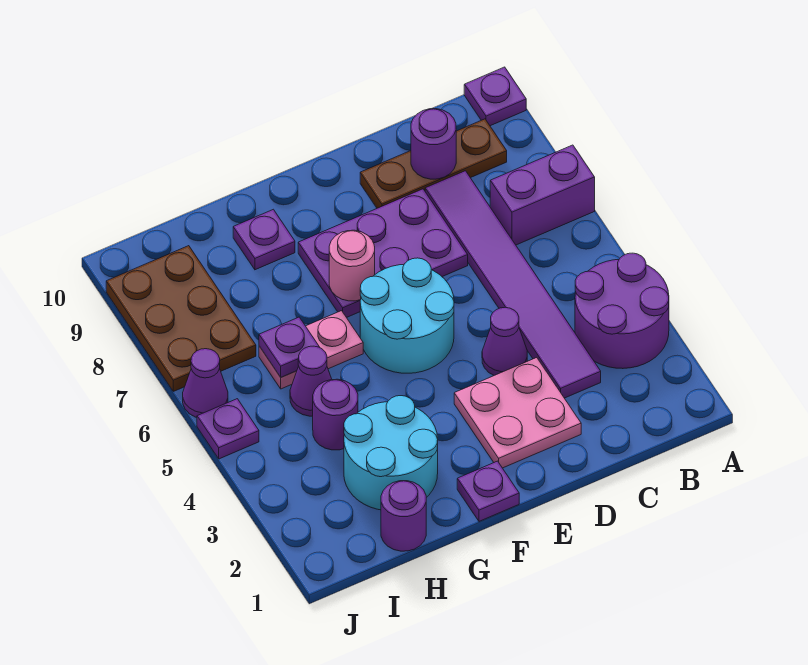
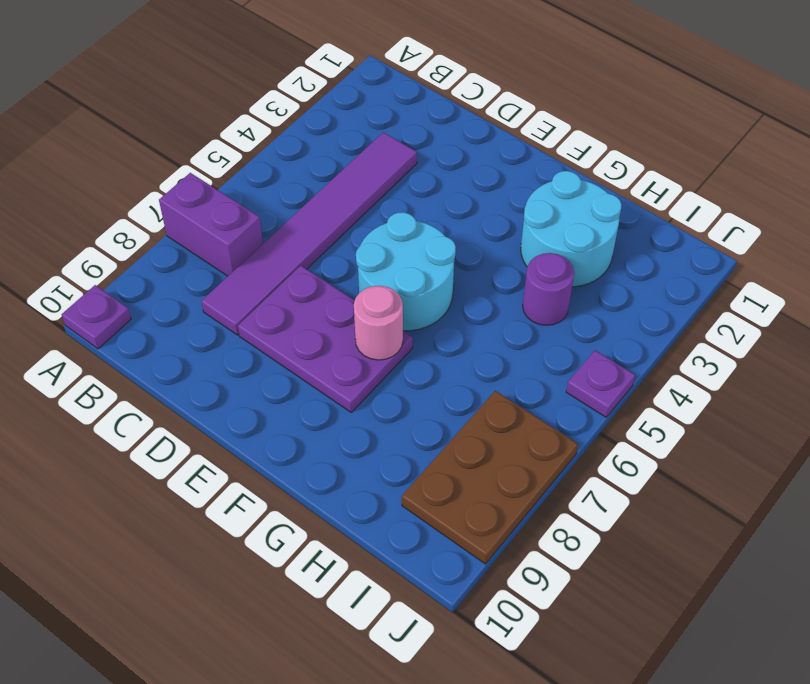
none -> purple 2x2 round brick [575,253,669,369]
none -> brown 1x3 plate [360,119,507,208]
none -> pink 2x2 plate [454,358,581,468]

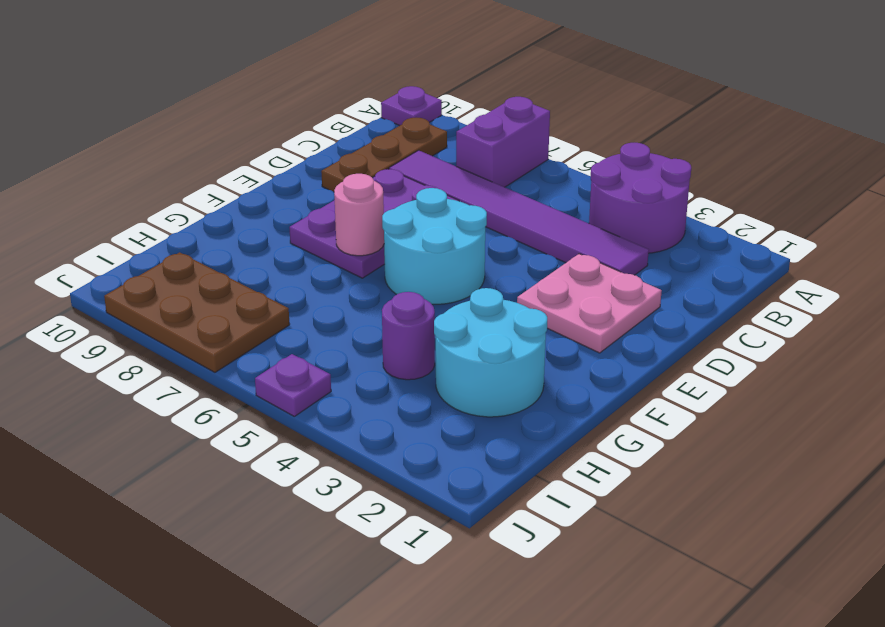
none -> purple 1x1 cone [482,307,527,375]
none -> purple 1x1 plate [457,461,519,521]
none -> pink 1x2 plate [259,311,363,389]

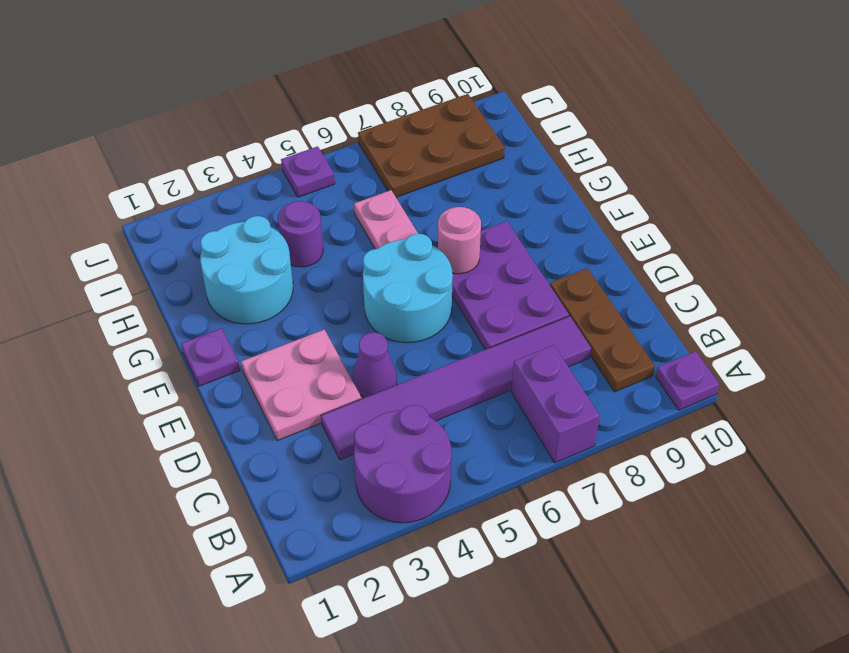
none -> purple 1x1 plate [233,209,295,270]
none -> purple 1x1 round brick [381,481,426,551]
none -> purple 1x1 cone [290,346,332,416]

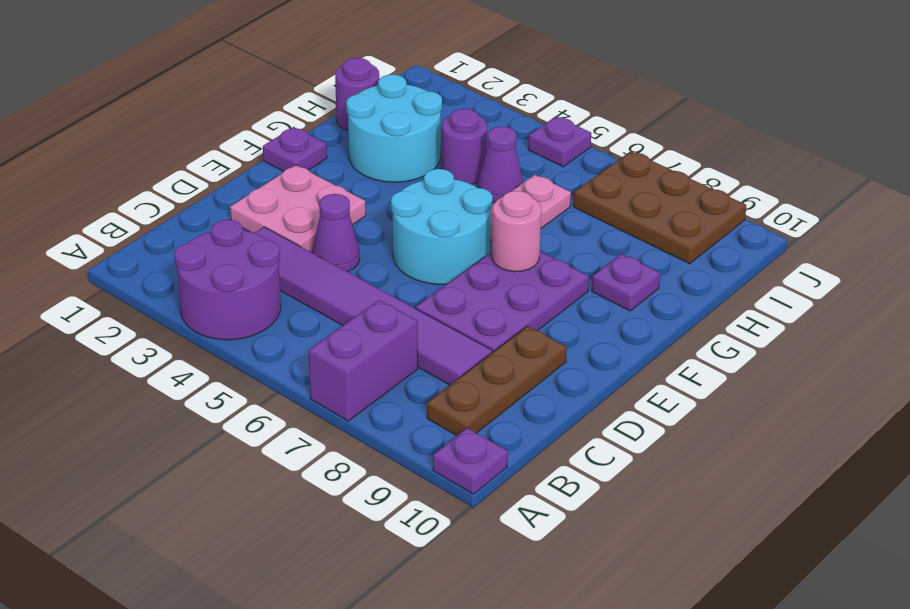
none -> purple 1x1 cone [183,349,228,417]
none -> purple 1x1 round brick [411,109,456,179]
none -> purple 1x1 plate [259,317,320,377]

